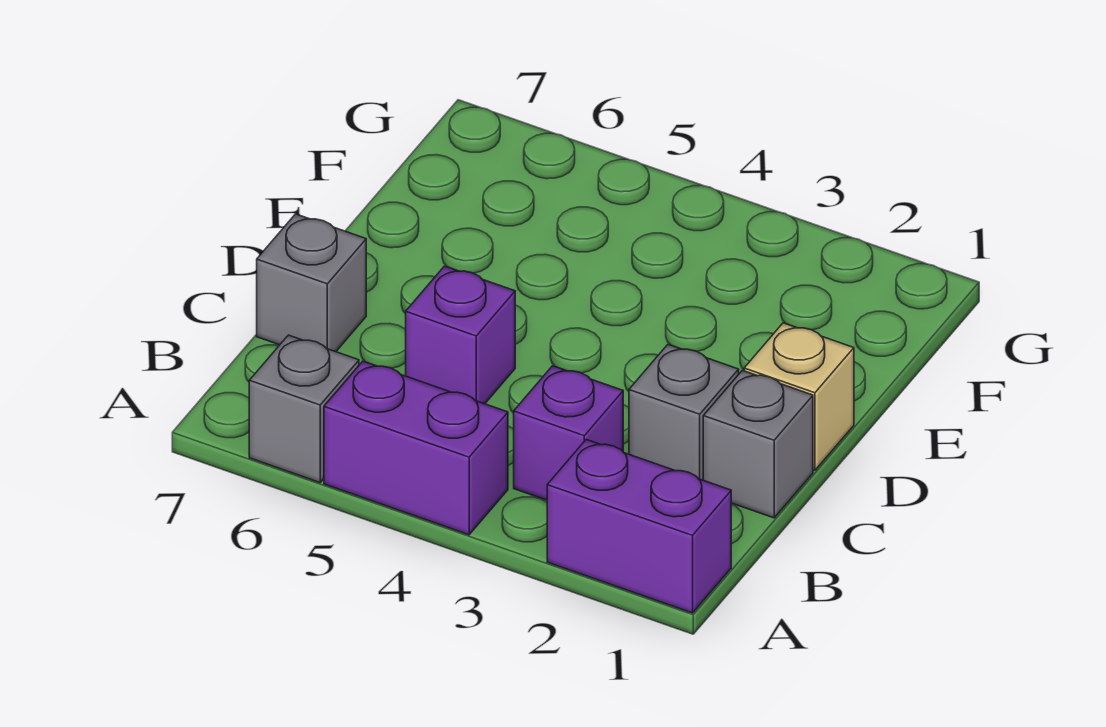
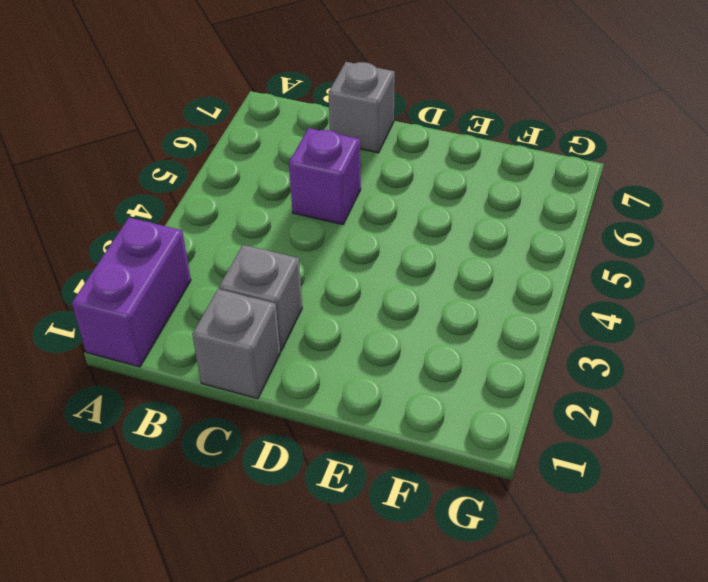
none -> purple 1x2 brick [324,361,508,535]
none -> grey 1x1 brick [249,335,359,483]

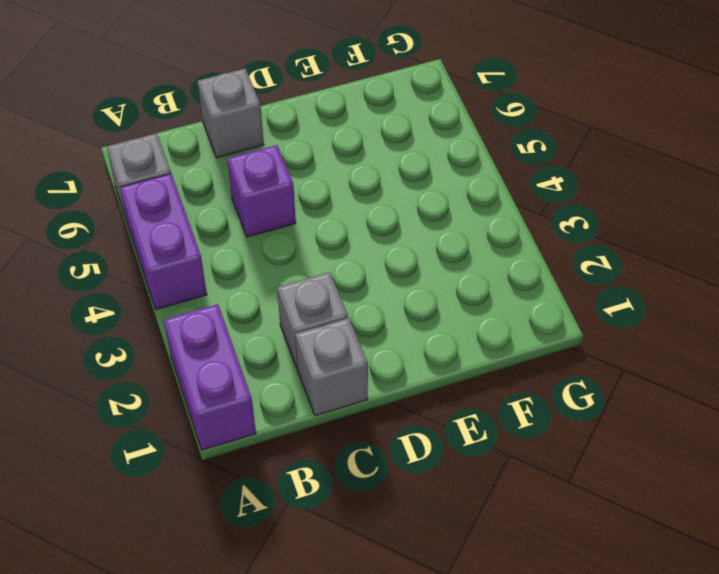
none -> purple 1x1 brick [514,366,623,500]
none -> tan 1x1 brick [744,323,854,470]

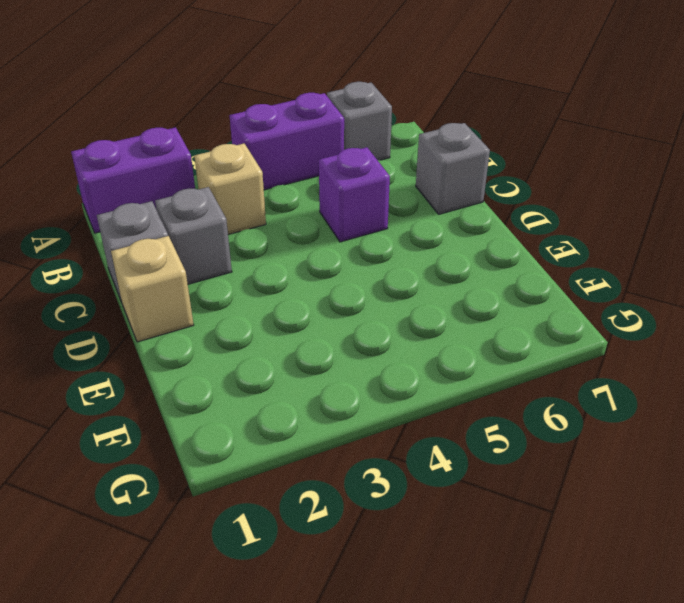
tan 1x1 brick [194,144,266,235] -> purple 1x1 brick [514,366,623,500]

